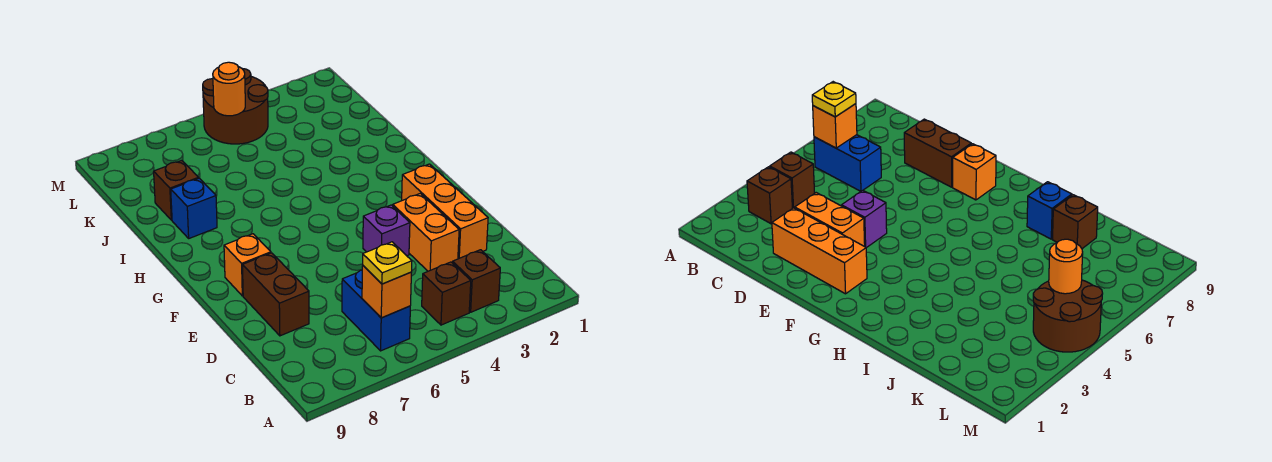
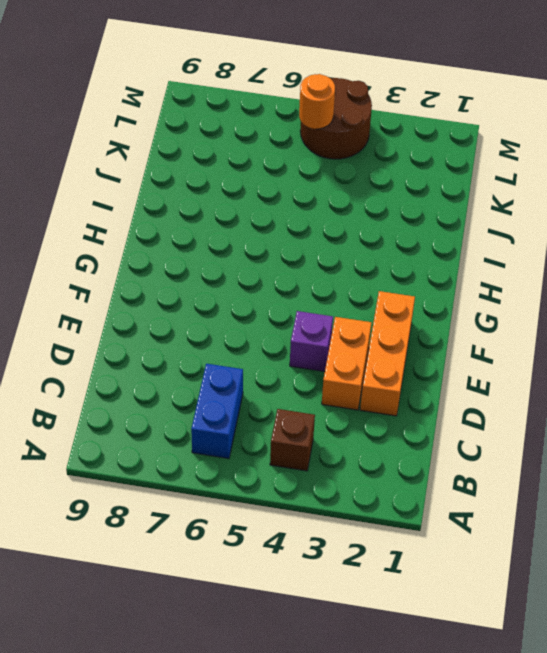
none -> brown 1x1 brick [453,250,500,312]
none -> brown 1x2 brick [242,253,309,336]
none -> orange 1x1 brick [224,234,271,296]

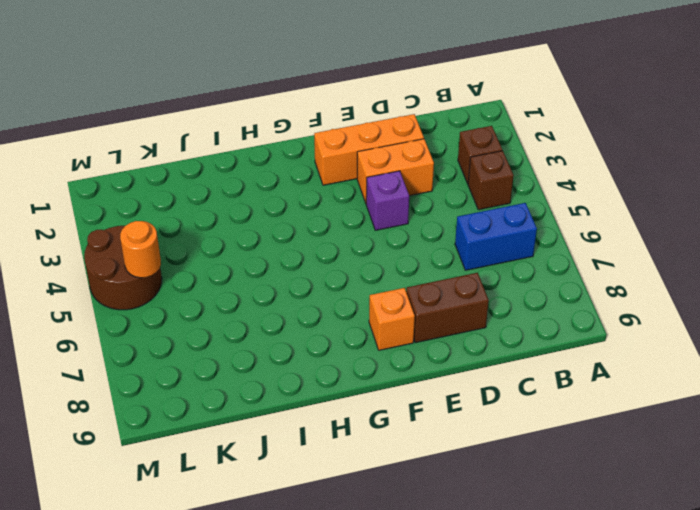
none -> blue 1x1 brick [171,178,217,238]
none -> brown 1x1 brick [154,161,199,220]
none -> orange 1x1 brick [362,266,411,318]

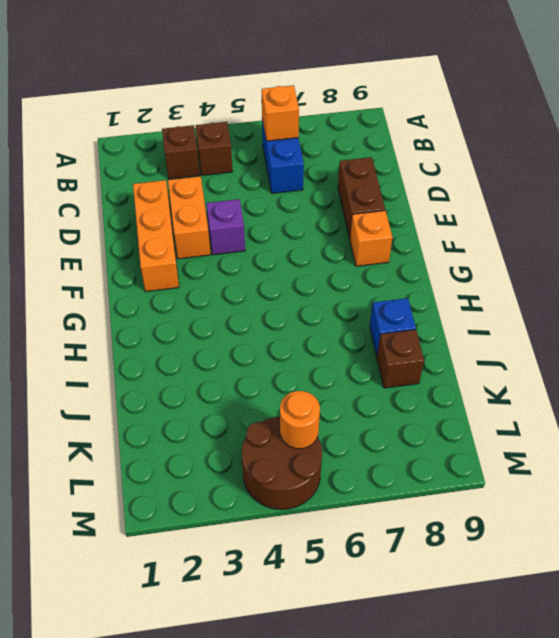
none -> yellow 1x1 plate [363,242,412,284]

